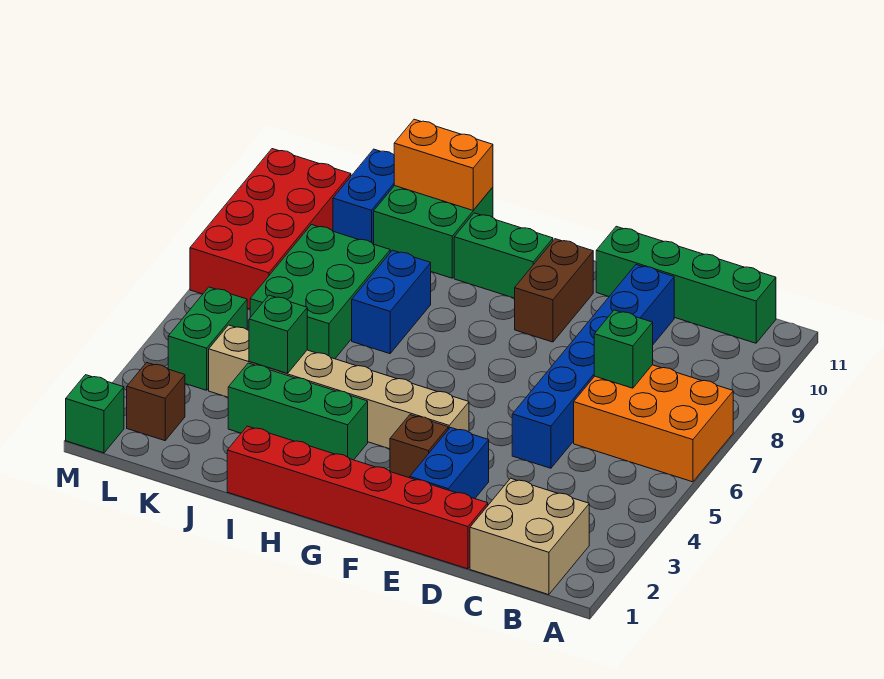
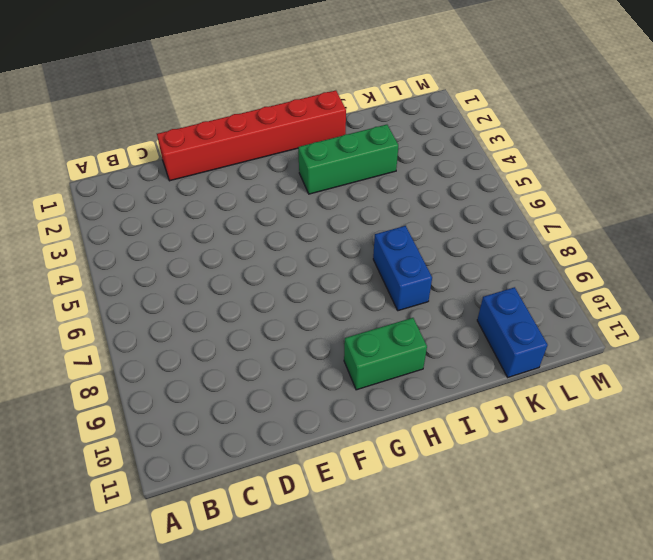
none -> orange 2x3 brick [574,365,733,482]
none -> tan 2x2 brick [470,478,589,595]
none -> green 1x4 brick [596,226,776,343]

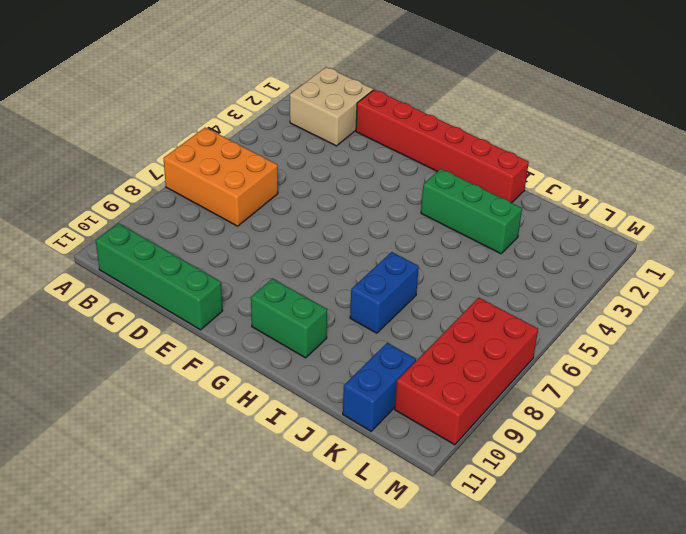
none -> blue 1x6 brick [512,265,674,468]
none -> blue 1x2 brick [410,428,489,499]
none -> brown 1x1 brick [390,415,448,478]

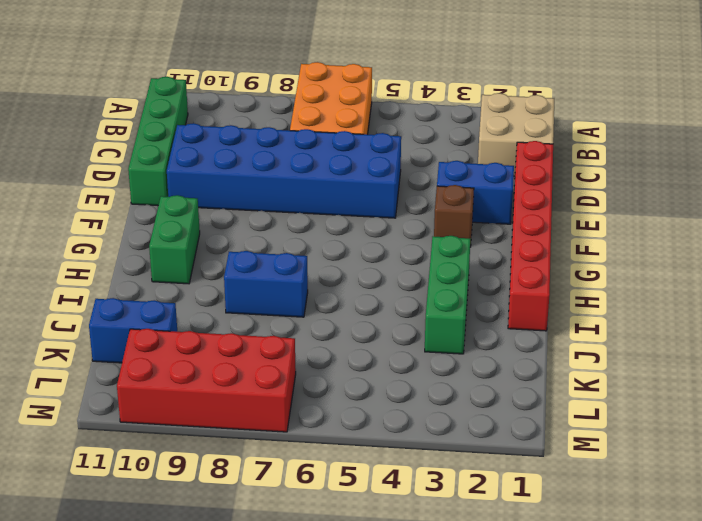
blue 2x6 brick [167,123,401,218] -> blue 1x6 brick [512,265,674,468]
none -> tan 1x6 brick [209,325,469,449]
none -> brown 1x2 brick [515,239,593,342]
none -> green 2x2 brick [374,186,493,278]

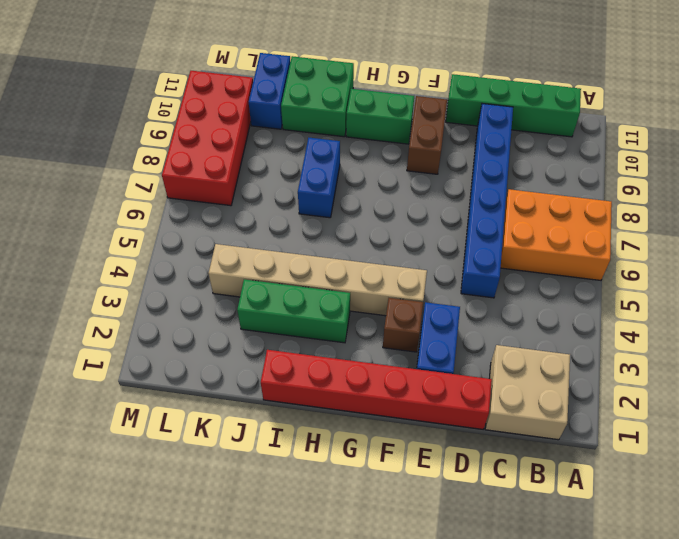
none -> green 2x3 brick [250,225,390,359]
none -> brown 1x1 brick [127,362,185,441]
none -> green 1x2 brick [168,287,247,390]

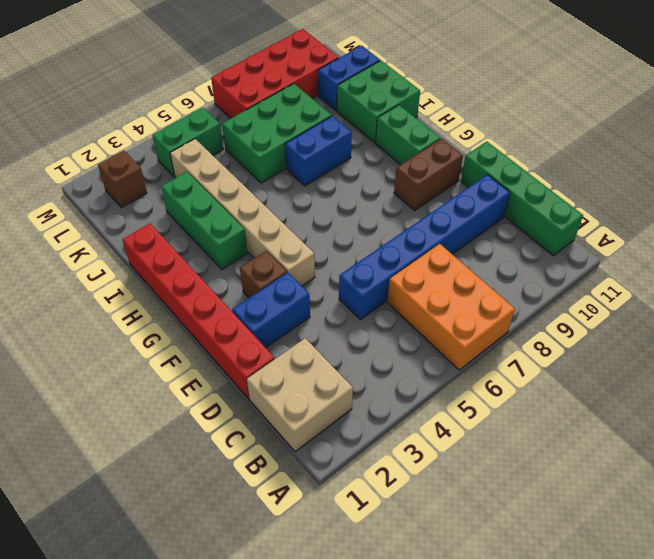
none -> green 1x1 brick [66,375,124,453]
none -> green 1x1 brick [594,310,653,388]
none -> orange 1x2 brick [394,119,493,210]

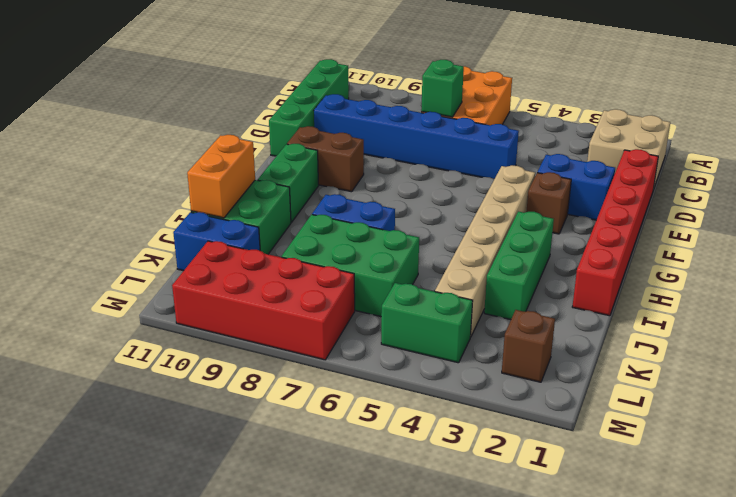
none -> green 1x1 brick [66,375,124,453]
none -> green 1x1 brick [249,295,307,373]

